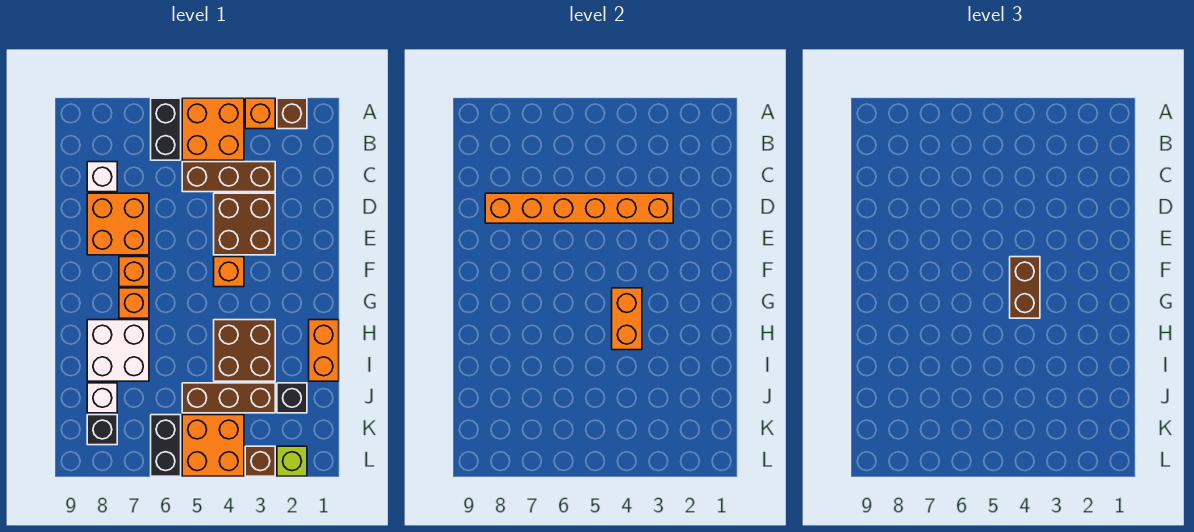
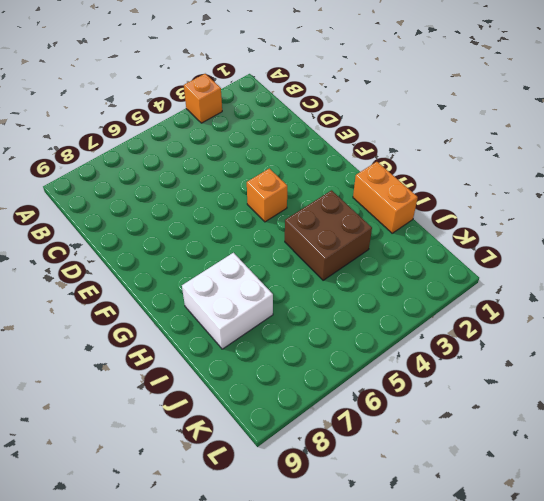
none -> brown 1x1 brick [277,98,307,129]
none -> orange 2x2 brick [182,98,244,160]
none -> black 1x2 brick [151,98,181,160]

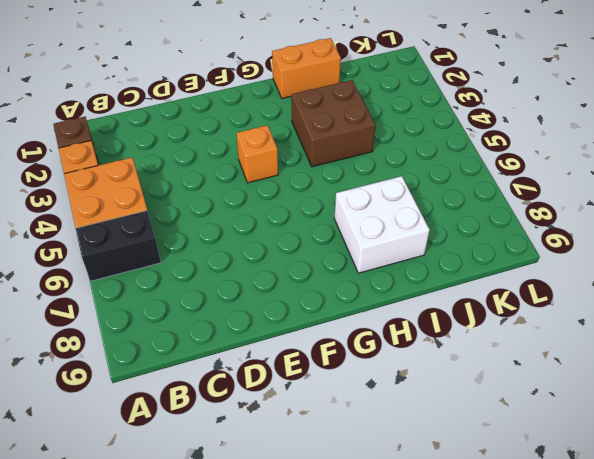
none -> brown 1x3 brick [182,162,275,192]
none -> white 1x1 brick [87,162,117,192]
none -> brown 2x2 brick [214,193,275,255]

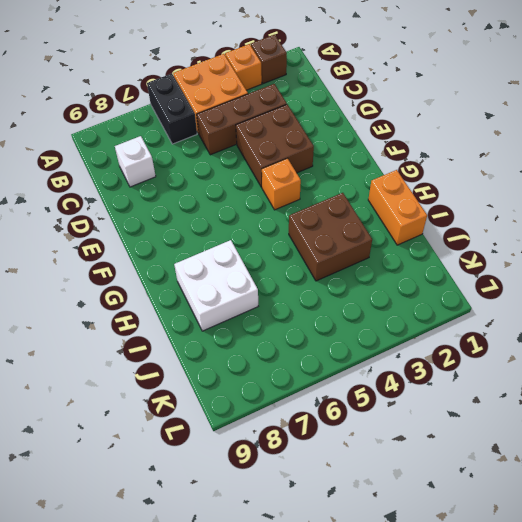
none -> orange 2x2 brick [87,193,149,255]
none -> orange 1x1 brick [119,257,149,287]
none -> orange 1x1 brick [119,288,149,318]

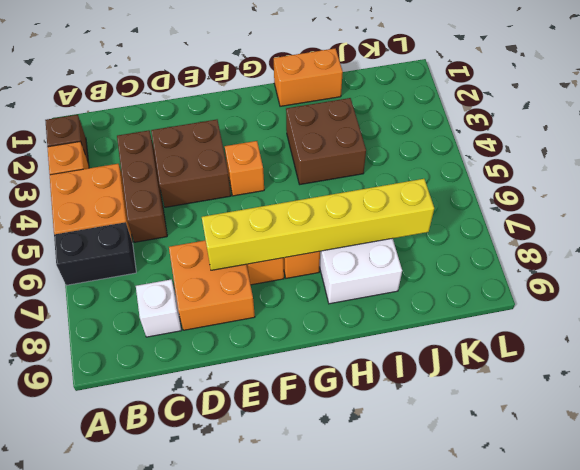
yellow 1x6 brick [202,179,434,270] -> none
none -> black 1x1 brick [277,383,307,413]
none -> brown 1x3 brick [182,383,275,413]
none -> white 1x1 brick [87,383,117,413]

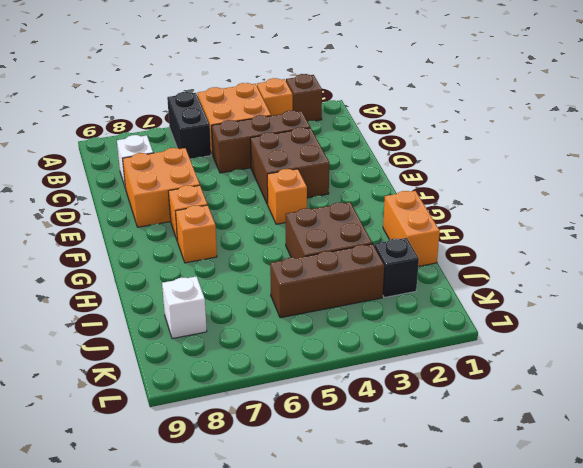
none -> white 2x2 brick [87,320,149,381]
none -> orange 2x2 brick [182,415,244,476]
none -> black 1x2 brick [151,415,181,476]

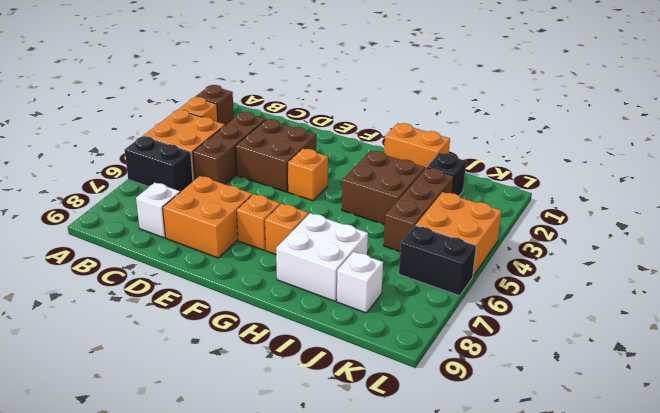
none -> black 1x1 brick [87,415,117,445]
none -> lime 1x1 brick [277,446,307,476]
none -> brown 1x1 brick [245,446,275,476]

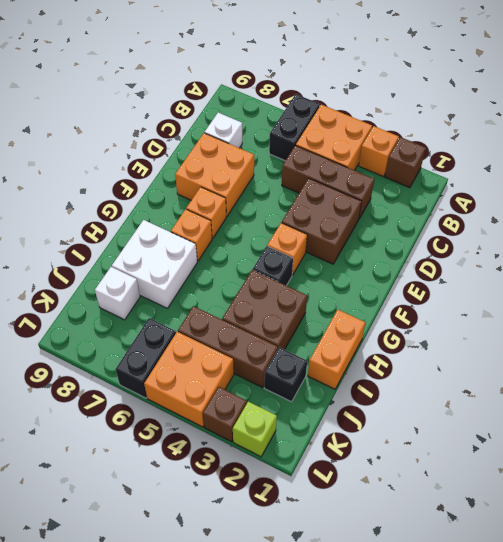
black 1x1 brick [253,246,293,286] -> black 1x1 brick moved to [87,415,117,445]
none -> orange 1x6 brick [485,193,673,223]
none -> orange 1x2 brick [612,288,642,350]
none -> brown 1x2 brick [1010,257,1040,318]

